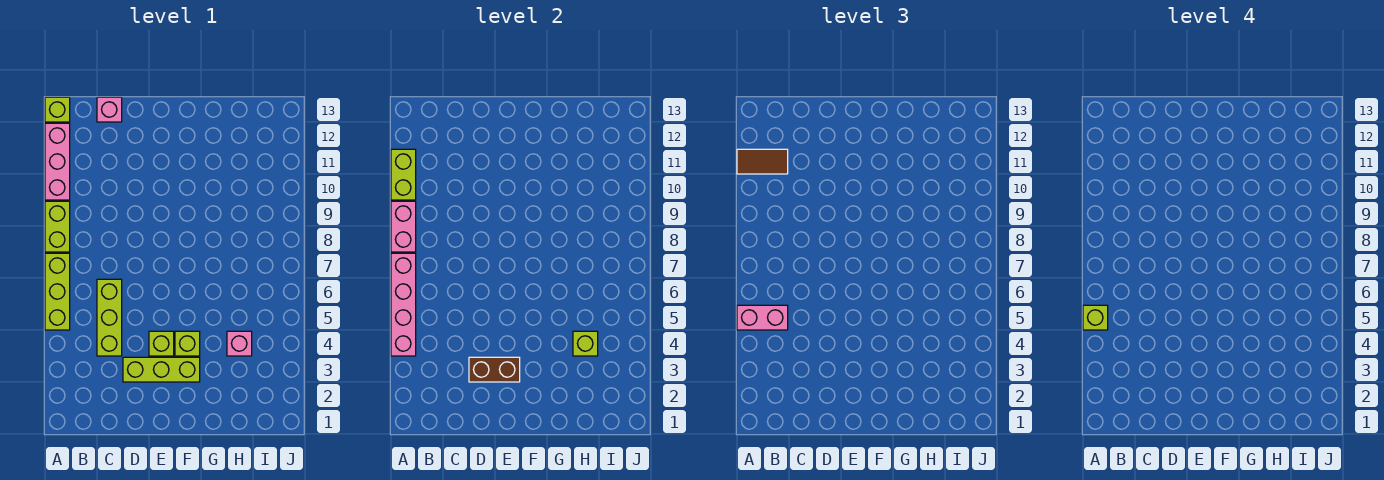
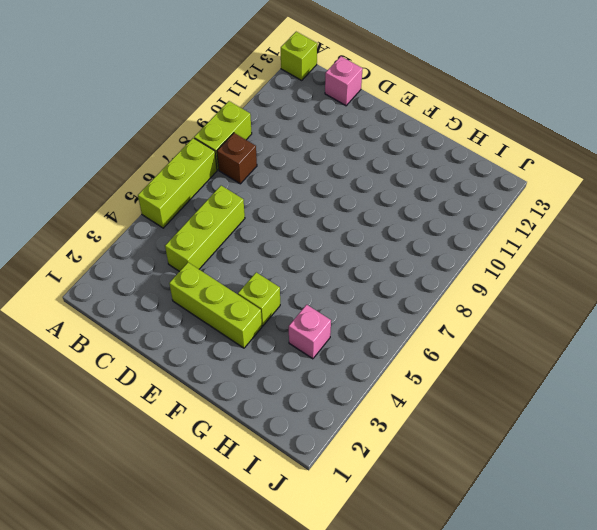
brown 1x1 brick [217,133,257,184] -> none
none -> pink 1x3 brick [45,123,70,200]
none -> lime 1x1 brick [149,331,174,356]
none -> pink 1x4 brick [391,253,416,356]

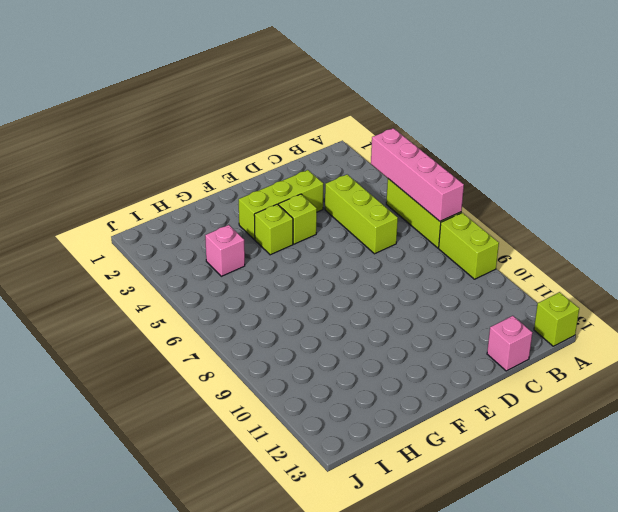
none -> pink 1x3 brick [45,123,70,200]
none -> pink 1x2 brick [391,201,416,252]
none -> lime 1x2 brick [391,149,416,200]

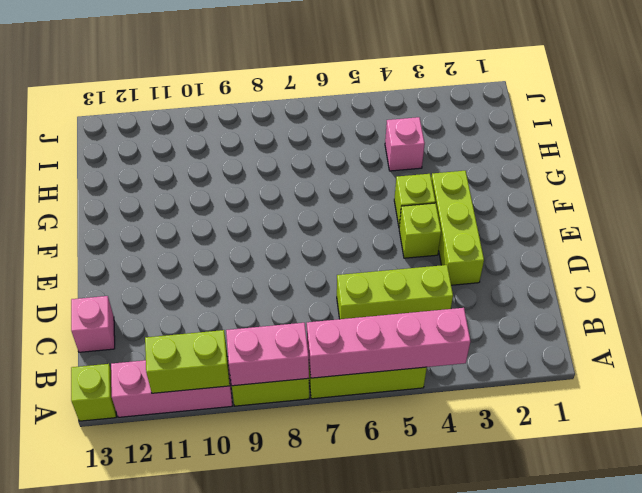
none -> brown 1x2 brick [469,357,520,382]
none -> lime 1x1 brick [573,331,598,356]
none -> pink 1x2 brick [737,305,788,330]

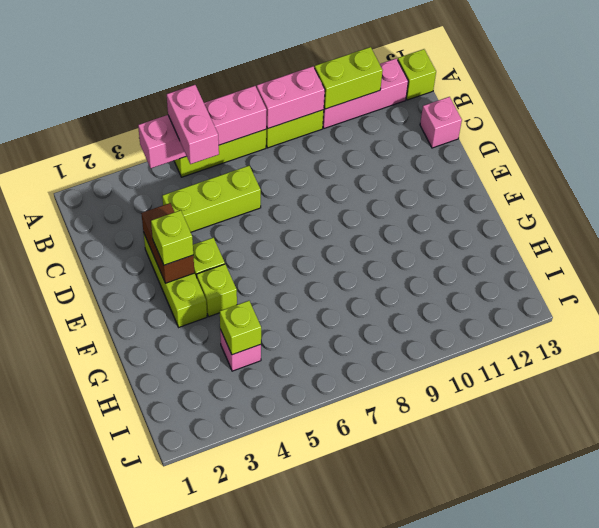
lime 1x1 brick [151,210,193,265] -> lime 1x1 brick moved to [1083,305,1108,330]
none -> brown 1x2 tile [737,149,788,174]

